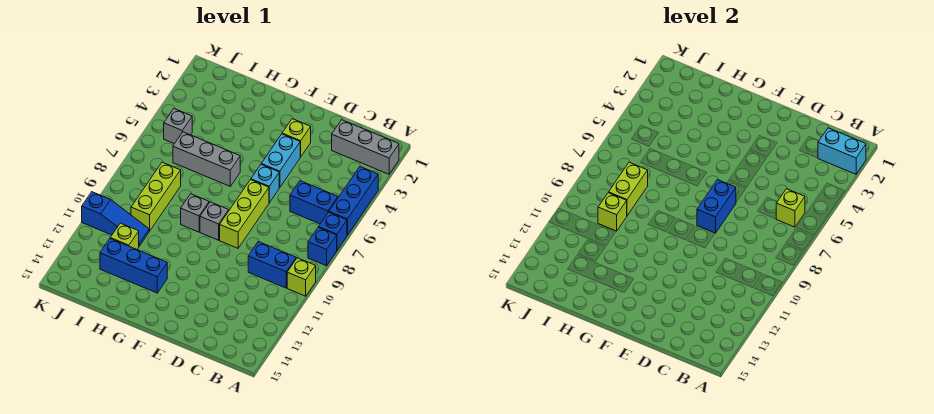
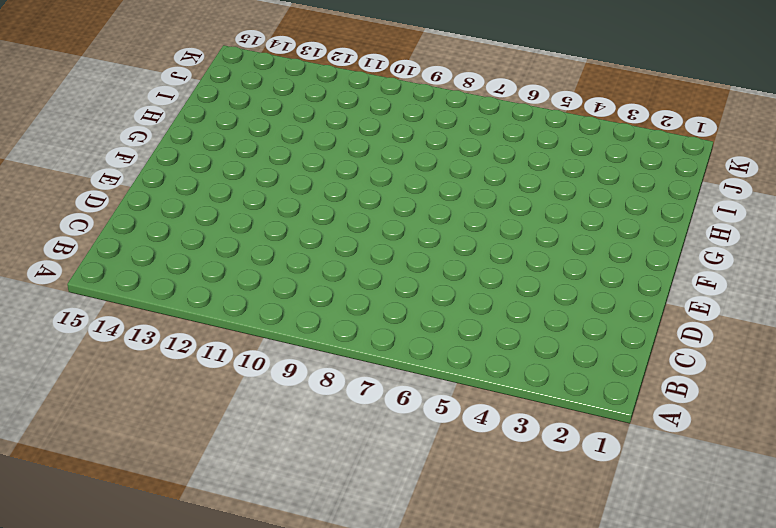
none -> grey 1x3 brick [332,120,399,174]
none -> blue 1x3 brick [329,167,378,235]
none -> blue 1x1 brick [319,212,347,250]

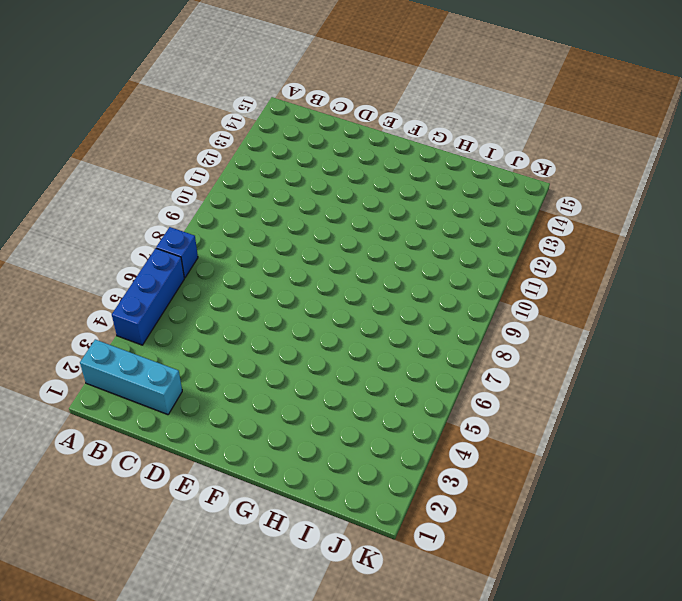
cyan 1x3 brick [80,339,182,415] -> grey 1x3 brick [332,120,399,174]
none -> blue 1x1 brick [308,227,337,266]
none -> lime 1x1 brick [287,258,316,296]
none -> blue 1x2 brick [290,181,338,224]

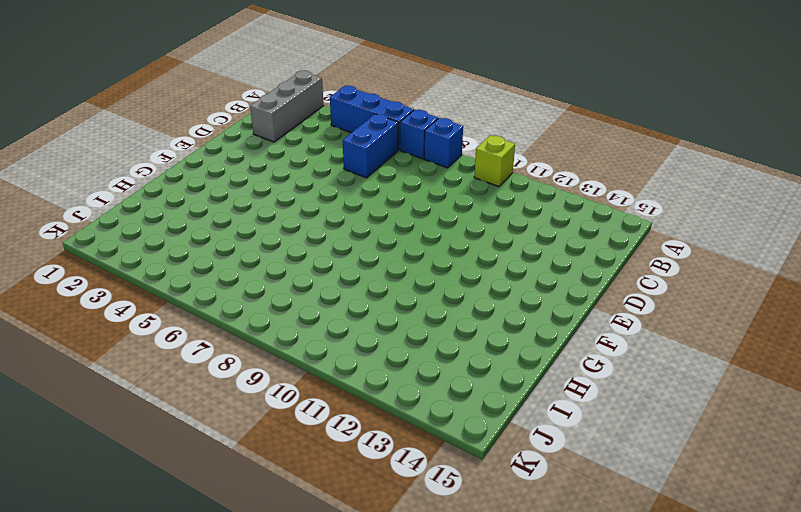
none -> blue 1x2 brick [248,242,296,288]
none -> lime 1x1 brick [282,119,311,157]
none -> cyan 1x2 brick [261,134,300,188]

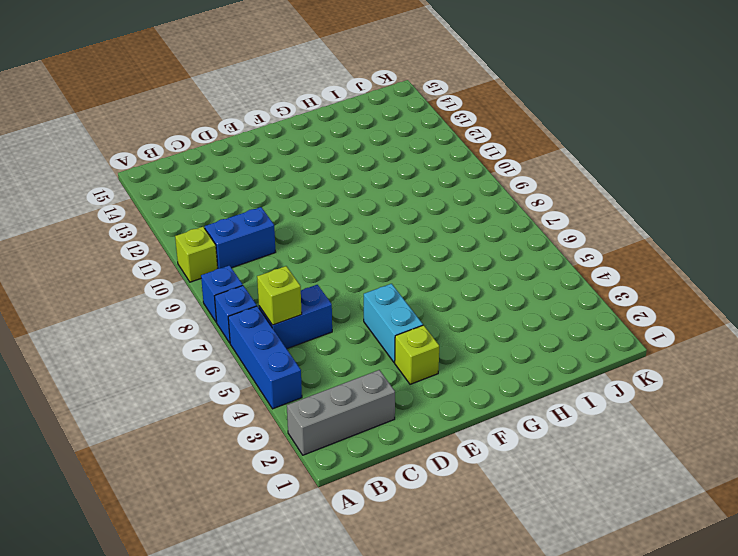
none -> cyan 1x1 brick [251,165,279,203]
none -> lime 1x3 brick [220,180,269,248]
none -> grey 1x1 brick [200,202,229,240]

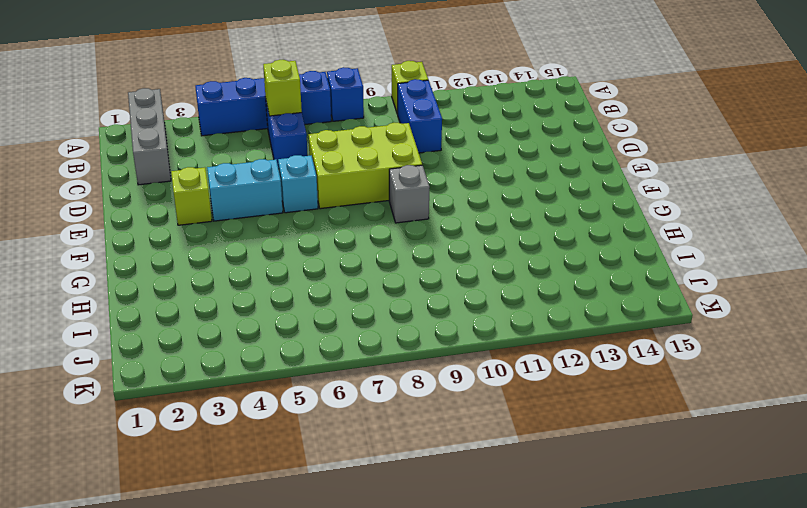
lime 2x3 brick [308,123,422,209] -> lime 1x3 brick [220,180,269,248]
none -> grey 1x3 brick [173,132,240,186]
none -> grey 1x1 brick [181,194,209,232]
none -> blue 1x3 brick [100,239,167,293]

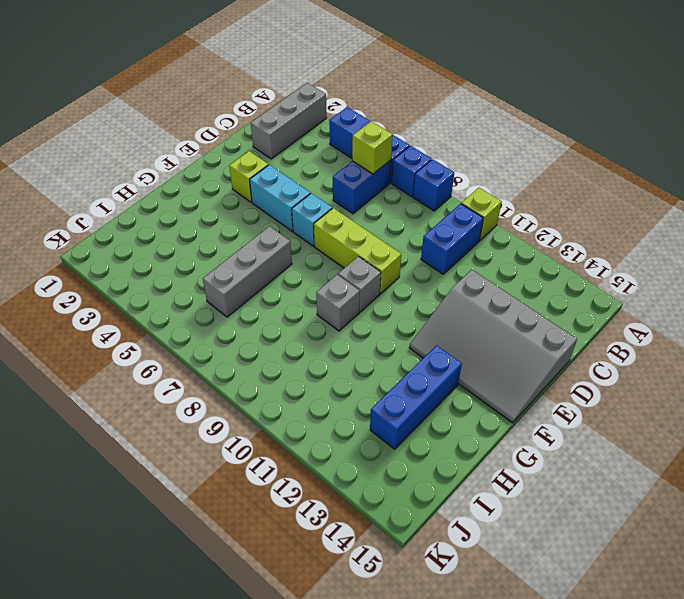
grey 3x4 slope [409,270,577,423] -> none
none -> lime 1x3 brick [131,162,181,231]
none -> blue 1x3 slope [82,192,149,246]
none -> lime 1x1 brick [110,223,139,249]

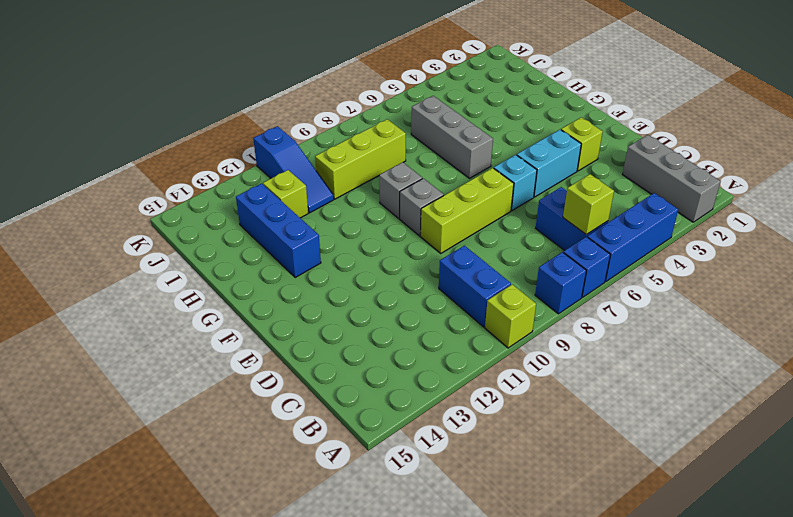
none -> grey 1x1 brick [164,109,192,144]
none -> cyan 1x2 brick [818,128,866,174]
none -> blue 1x2 brick [697,180,736,233]

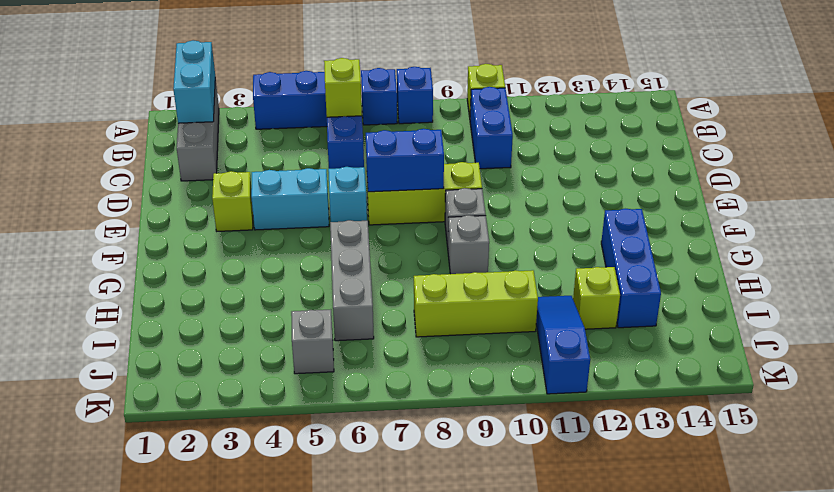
none -> lime 1x2 brick [609,162,648,216]
none -> lime 1x1 brick [598,193,627,231]

